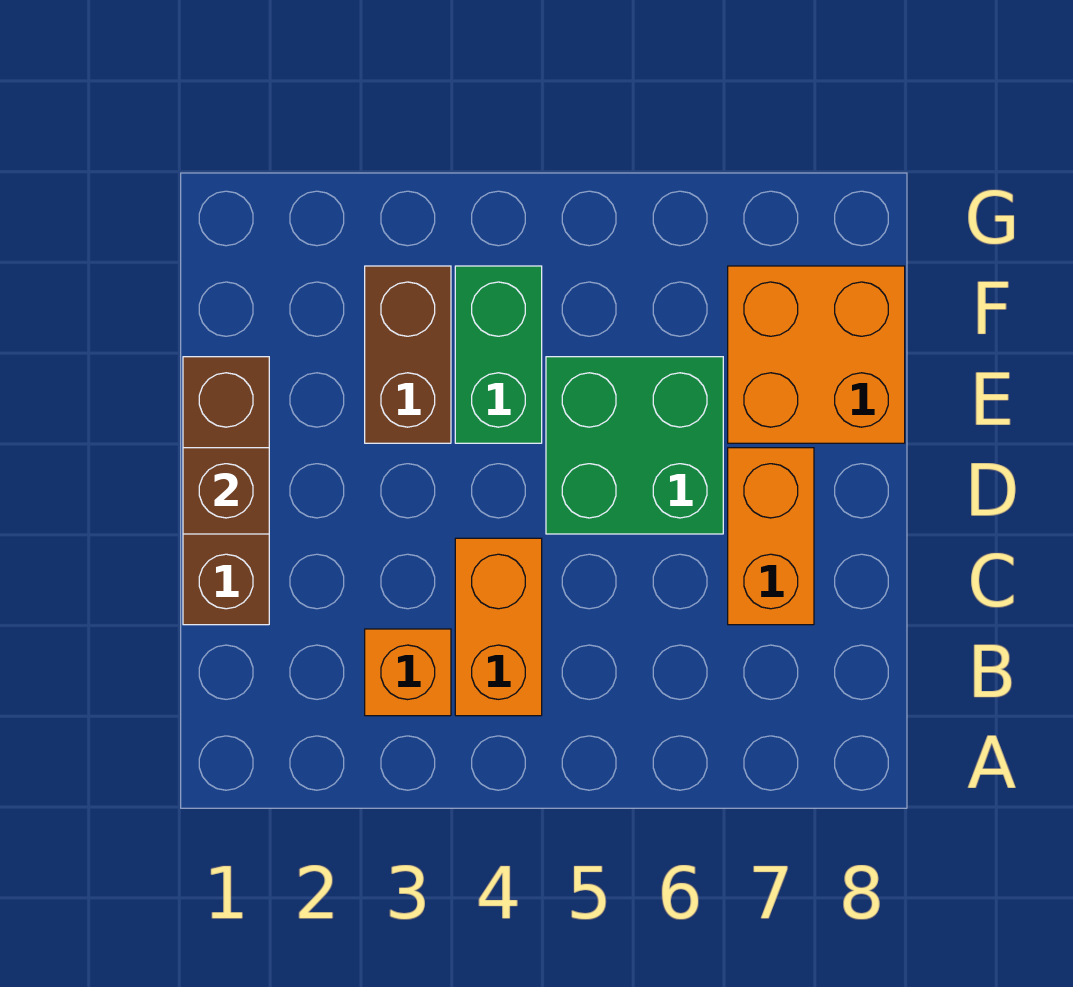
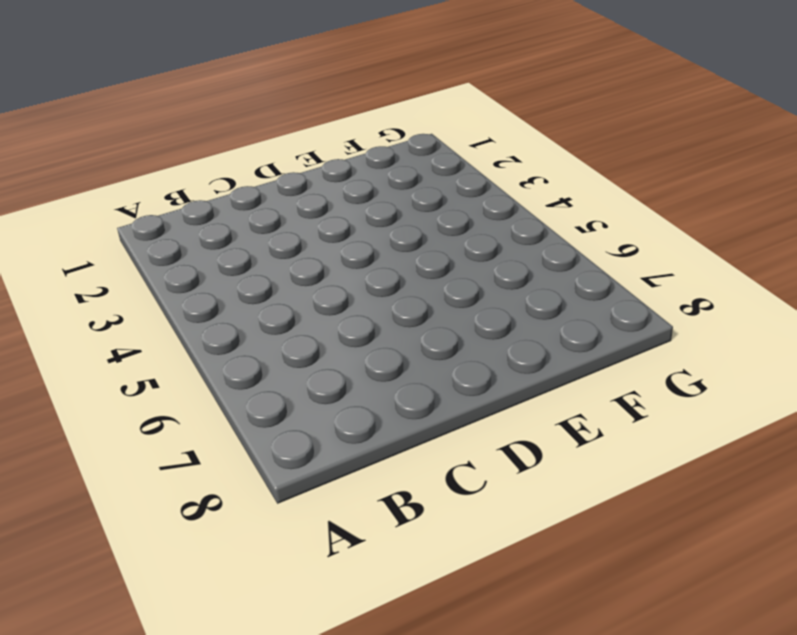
none -> orange 1x1 brick [365,629,451,716]
none -> orange 1x2 brick [455,538,542,716]

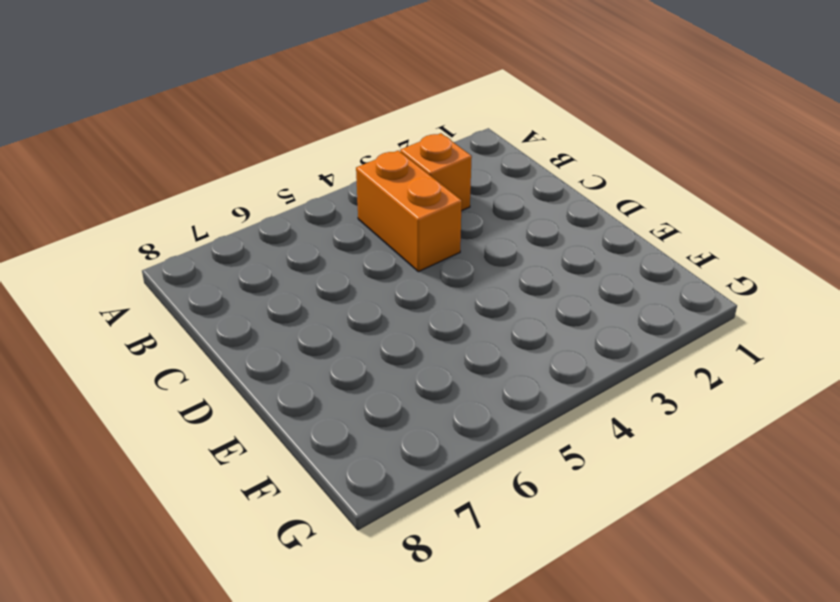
none -> brown 1x3 brick [183,357,269,625]
none -> orange 1x2 brick [728,448,814,625]

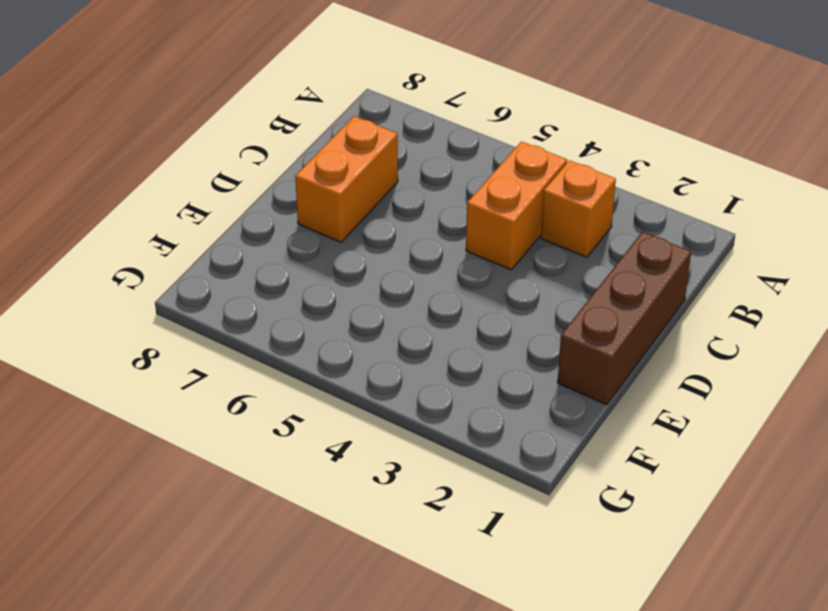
none -> green 2x2 brick [546,357,723,534]
none -> brown 1x2 brick [365,266,451,443]

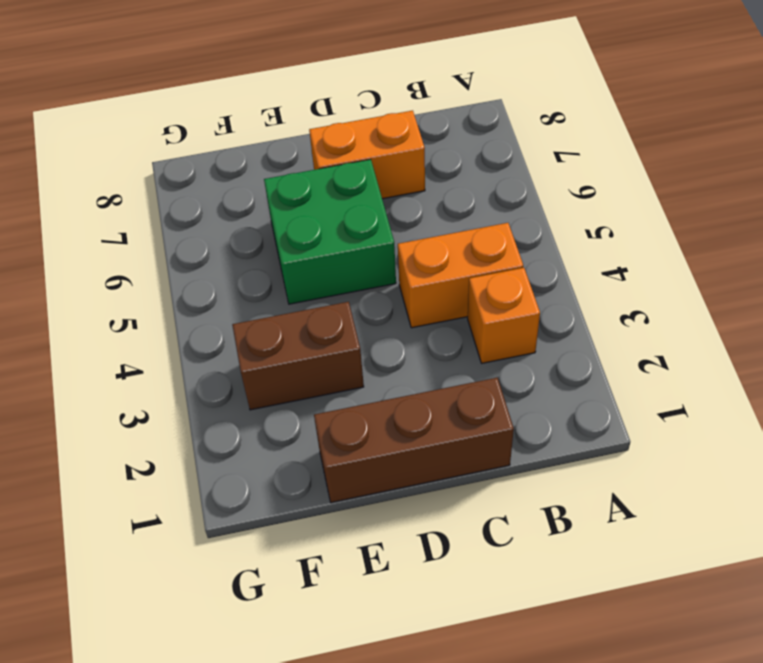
none -> green 1x2 brick [455,266,542,443]
none -> orange 2x2 brick [728,266,905,443]

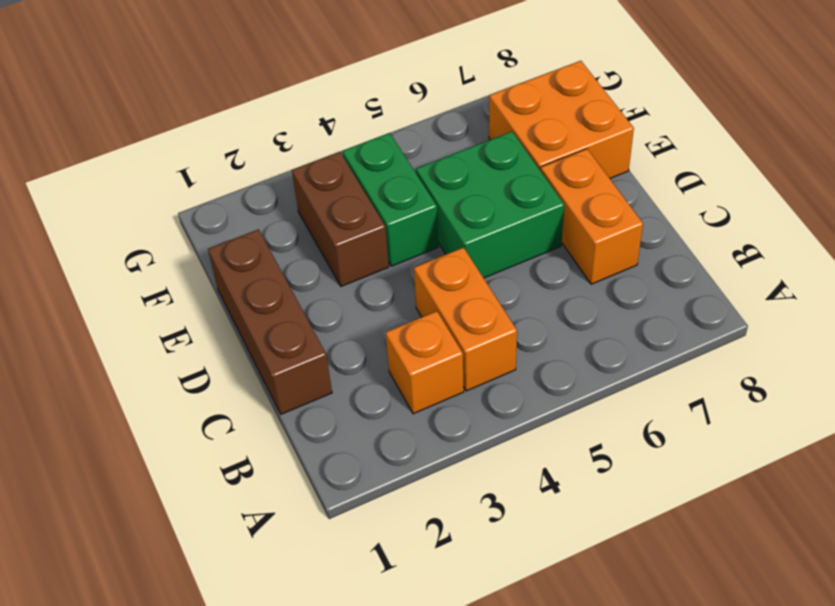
none -> brown 1x1 brick [183,448,269,534]

